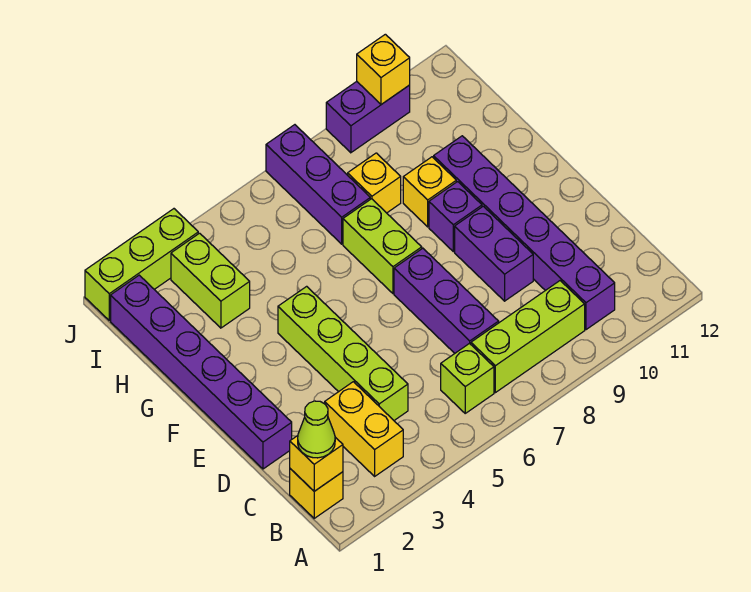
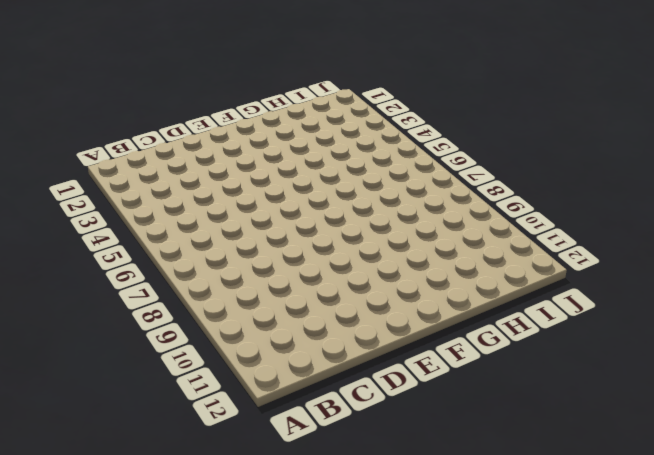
none -> yellow 1x1 brick [290,469,343,518]
none -> yellow 1x2 brick [325,382,403,476]
none -> lime 1x1 brick [441,343,494,413]

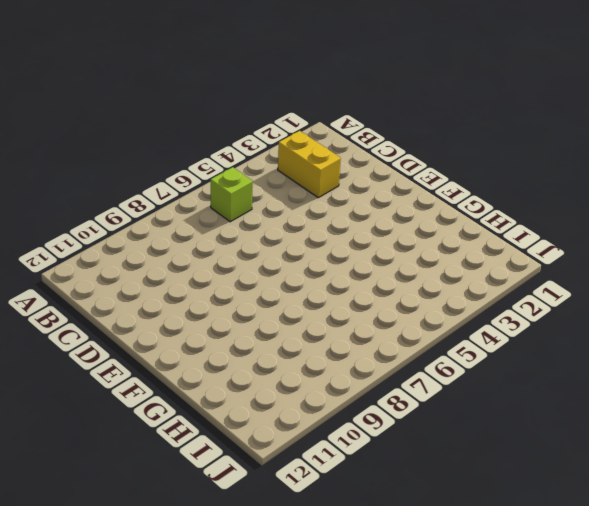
none -> yellow 1x1 brick [290,469,343,518]
none -> lime 1x3 brick [471,281,585,393]
none -> purple 1x6 brick [434,136,615,330]

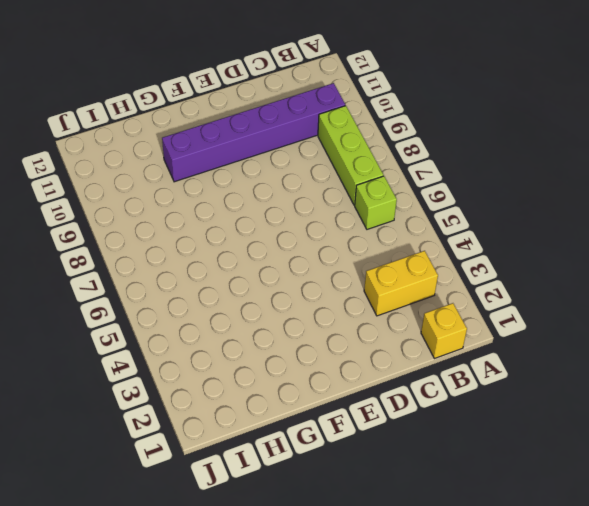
none -> lime 1x4 brick [278,286,408,420]
none -> purple 1x3 brick [394,248,499,353]
none -> purple 1x6 brick [111,275,292,469]

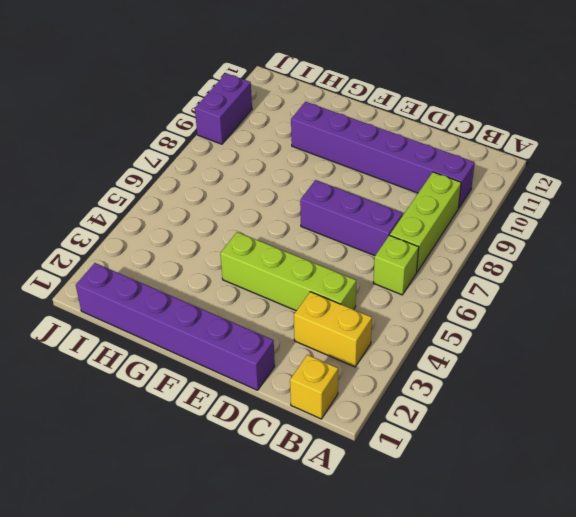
none -> purple 1x2 brick [455,206,533,301]
none -> lime 1x2 brick [343,199,422,293]
none -> purple 1x1 brick [429,182,482,252]

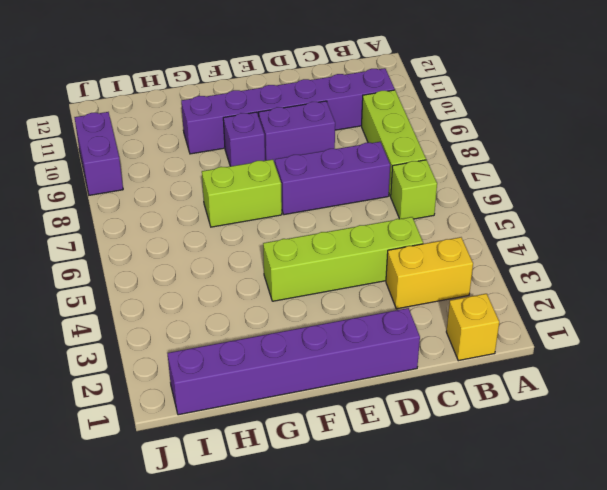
none -> yellow 1x1 brick [403,157,456,227]
none -> lime 1x2 brick [171,233,250,328]
none -> purple 1x3 brick [266,125,370,244]

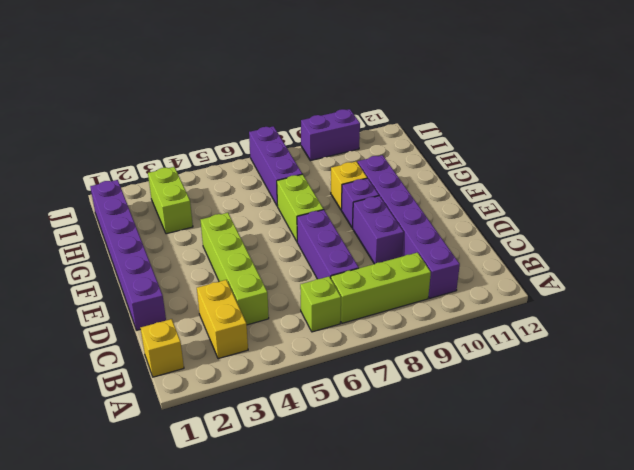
none -> yellow 1x1 brick [348,153,401,213]
none -> lime 1x3 brick [85,209,198,320]
none -> yellow 1x1 brick [290,436,343,491]

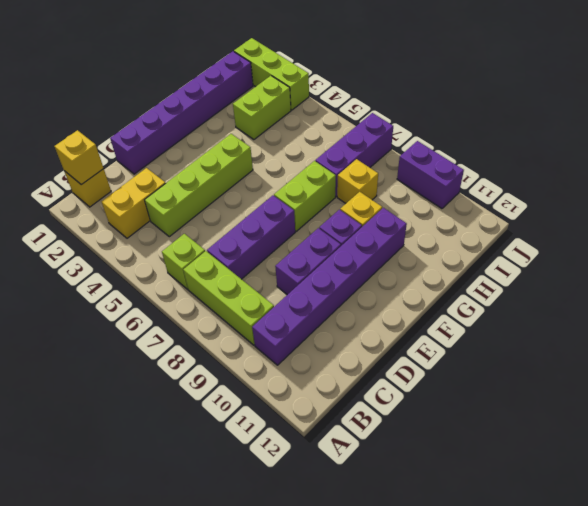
none -> yellow 1x1 brick [357,34,410,104]
none -> lime 1x1 cone [298,401,335,458]

